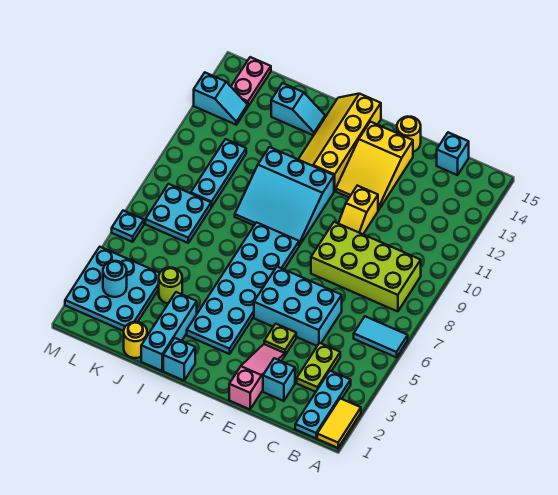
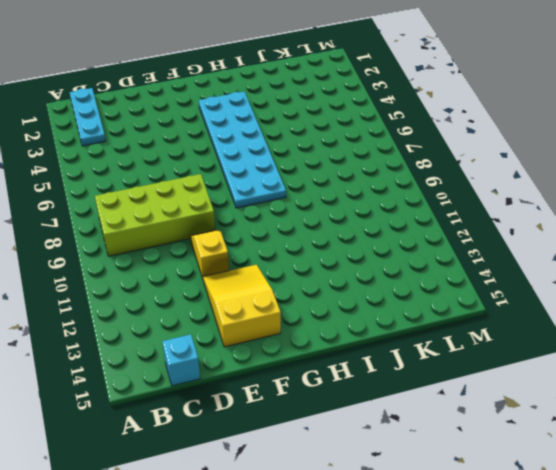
none -> yellow 1x2 tile [317,398,361,448]
none -> cyan 1x2 tile [354,316,408,357]
none -> lime 1x2 plate [297,343,340,392]

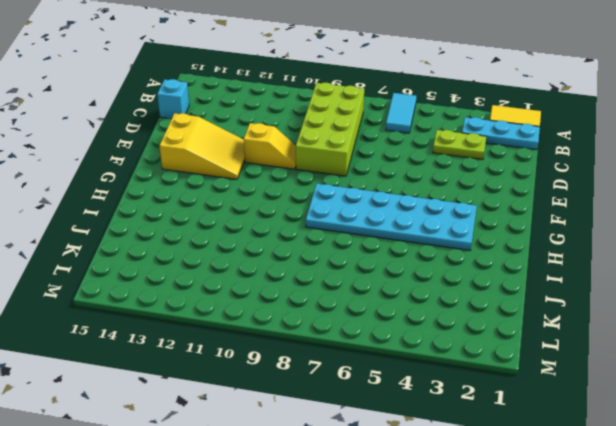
none -> cyan 1x1 brick [263,358,295,401]
none -> cyan 2x3 brick [254,267,342,346]
none -> pink 1x3 slope [229,344,285,409]

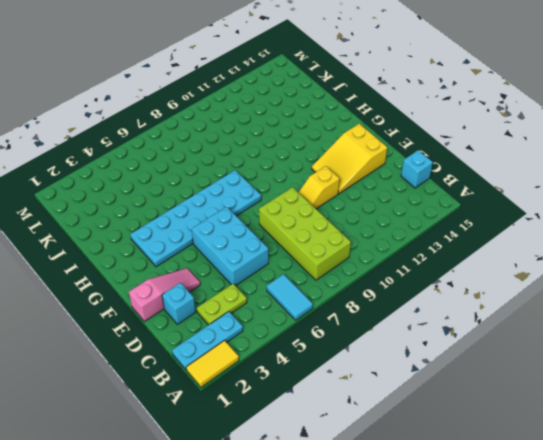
none -> lime 1x1 plate [264,324,296,355]
none -> yellow 1x1 round brick [397,116,421,152]
none -> cyan 3x3 slope [235,147,334,245]

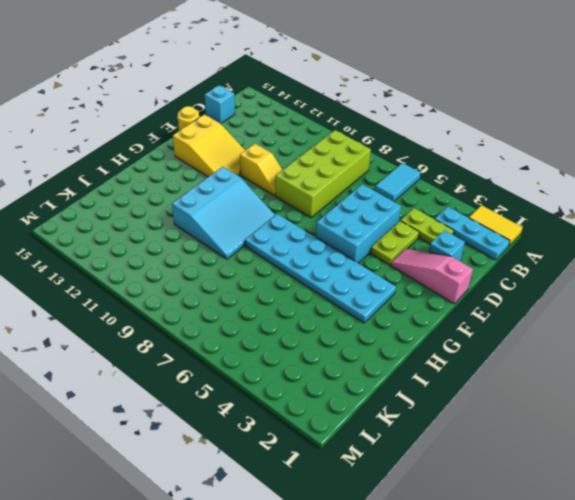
lime 1x2 plate [371,221,419,265] -> lime 1x1 plate [264,324,296,355]
none -> yellow 2x4 slope [298,94,381,191]
none -> cyan 1x1 brick [163,338,195,381]
none -> cyan 1x3 brick [141,292,197,371]

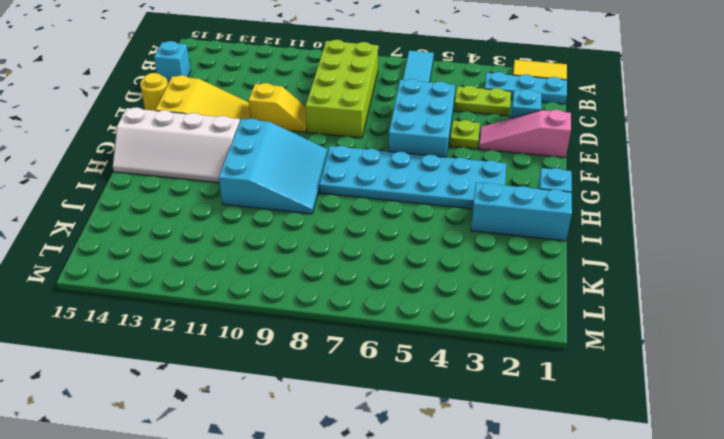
white 2x4 slope [113,107,240,183] -> yellow 2x4 slope [298,94,381,191]
none -> cyan 1x2 slope [271,83,325,135]
none -> yellow 1x1 round brick [124,322,147,358]
none -> lime 1x1 round brick [159,268,182,303]

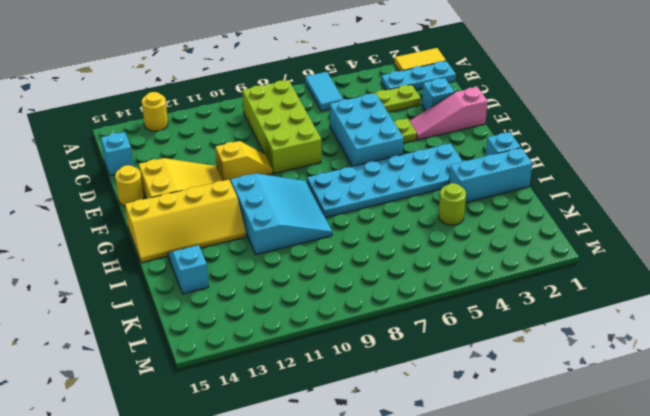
yellow 1x1 round brick [142,92,168,131] -> yellow 1x1 round brick moved to [124,322,147,358]
none -> cyan 3x3 plate [65,247,160,331]
none -> cyan 2x2 plate [145,184,211,243]
none -> cyan 1x3 plate [191,139,246,207]

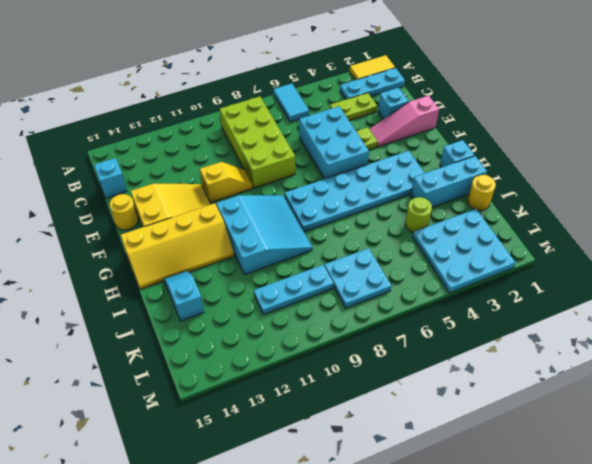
none -> cyan 1x2 slope [194,73,248,125]
none -> pink 1x2 plate [231,57,271,106]
none -> cyan 1x1 plate [112,211,144,242]

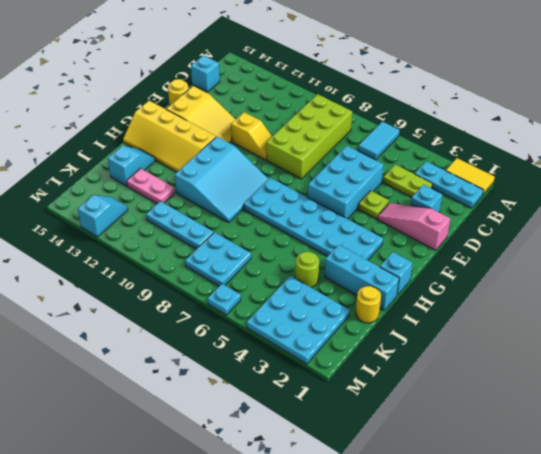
pink 1x2 plate [127,168,175,204] -> pink 1x2 plate moved to [231,57,271,106]
none -> cyan 1x1 round brick [103,261,127,297]

